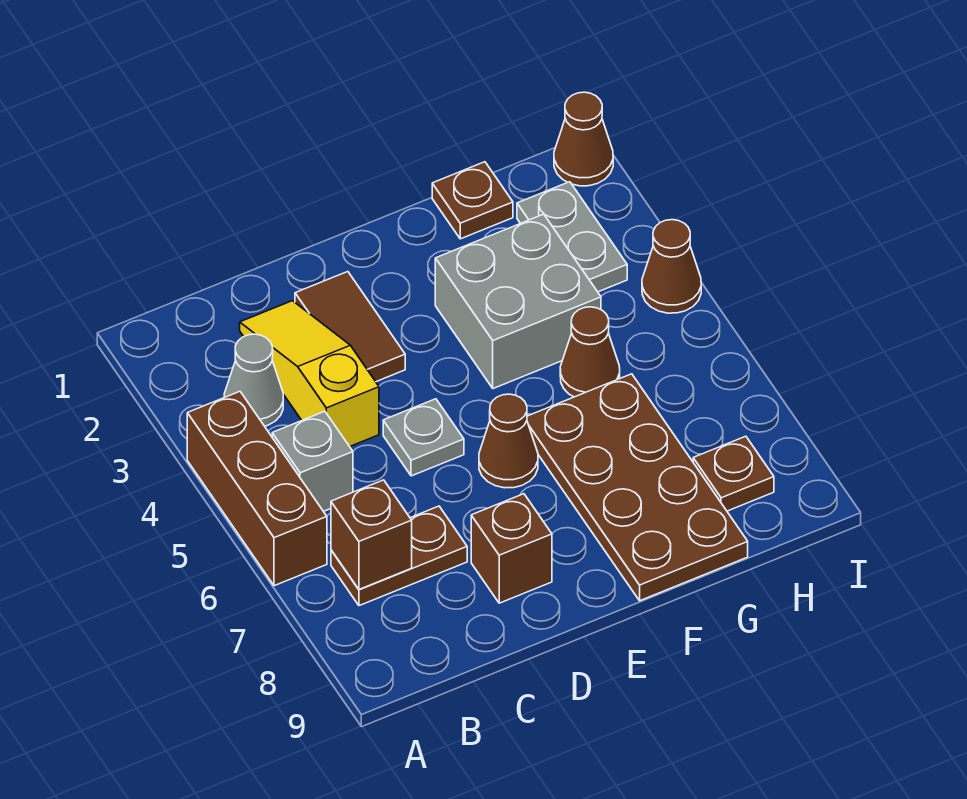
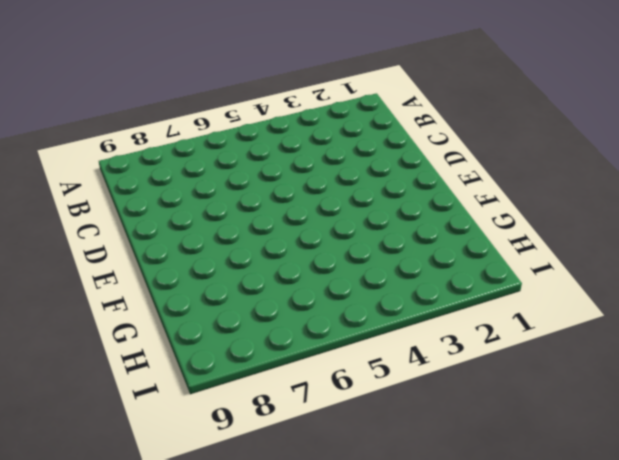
none -> brown 1x3 brick [187,391,327,586]
none -> grey 1x1 cone [224,334,283,426]
none -> grey 1x1 brick [272,411,353,511]

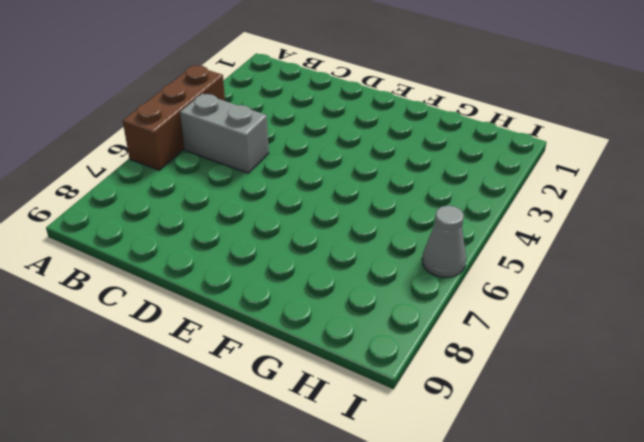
grey 1x2 brick [180,94,269,173] -> grey 1x1 brick [272,411,353,511]
grey 1x1 cone [422,206,466,277] -> grey 1x1 cone moved to [224,334,283,426]
none -> brown 1x2 plate [331,506,467,606]
none -> yellow 1x3 slope [240,301,379,447]
none -> brown 1x2 tile [295,272,405,382]

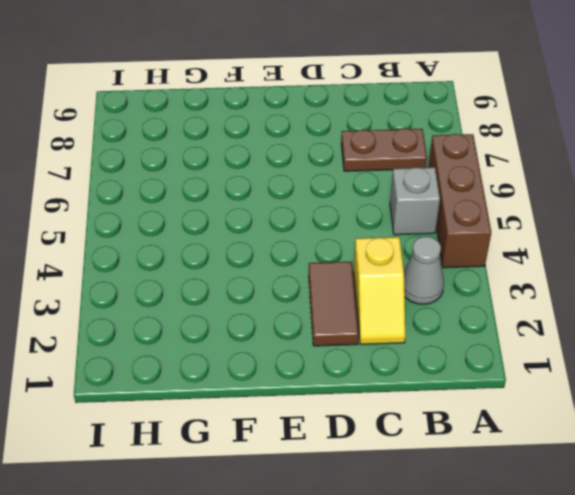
yellow 1x2 slope [353,237,405,344] -> yellow 1x3 slope [240,301,379,447]
none -> grey 1x1 plate [383,399,464,476]
none -> brown 1x1 brick [471,494,552,603]
none -> brown 1x1 cone [479,394,538,488]

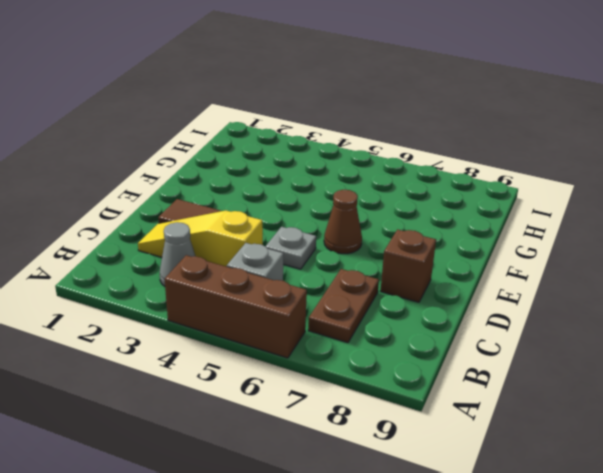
none -> grey 2x2 brick [435,214,601,389]
none -> brown 2x4 plate [527,374,748,601]
none -> brown 1x1 plate [432,162,513,239]

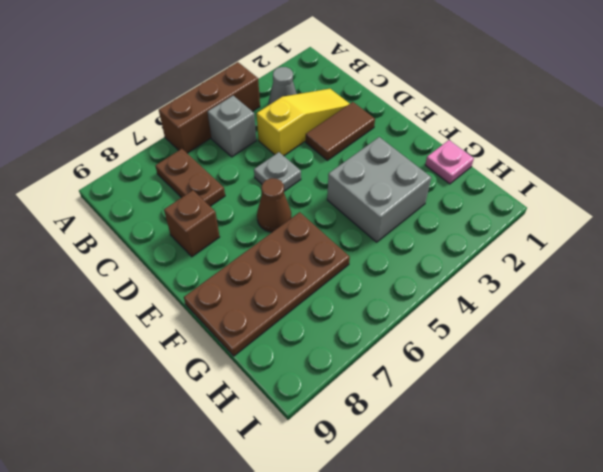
pink 1x1 plate [425,140,474,184] -> brown 1x1 plate [432,162,513,239]
none -> brown 1x1 cone [560,307,620,397]
none -> grey 1x2 plate [517,182,627,292]
none -> brown 1x1 plate [693,436,774,511]

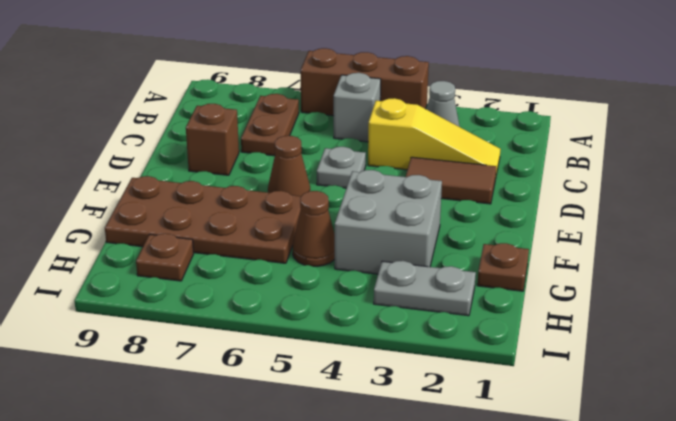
none -> brown 1x1 cone [554,92,613,186]
none -> brown 1x1 cone [642,220,701,313]
none -> brown 1x1 brick [331,480,412,589]

